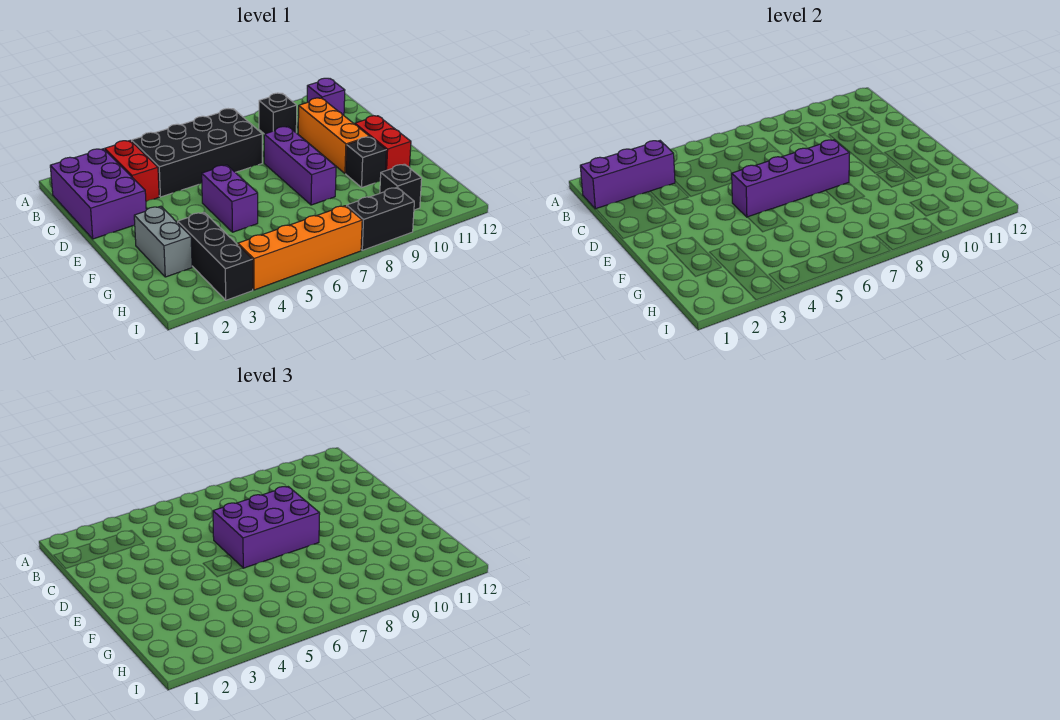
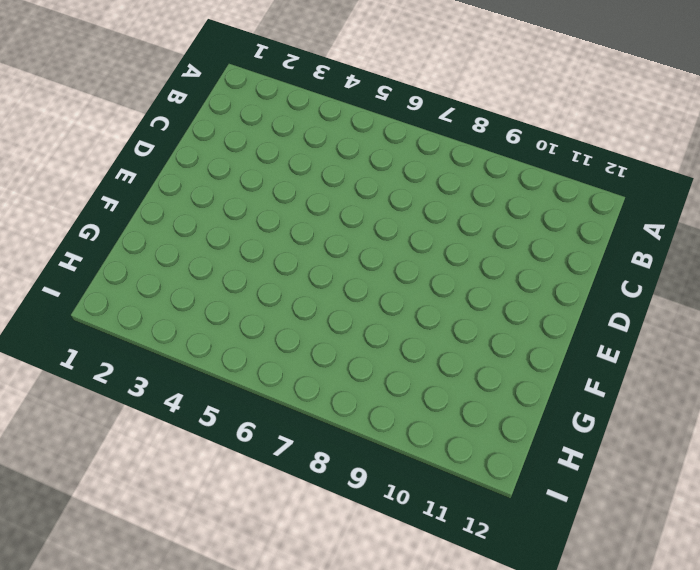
none -> purple 2x3 brick [50,149,146,239]
none -> red 1x2 brick [105,141,159,202]
none -> black 2x4 brick [132,109,262,197]

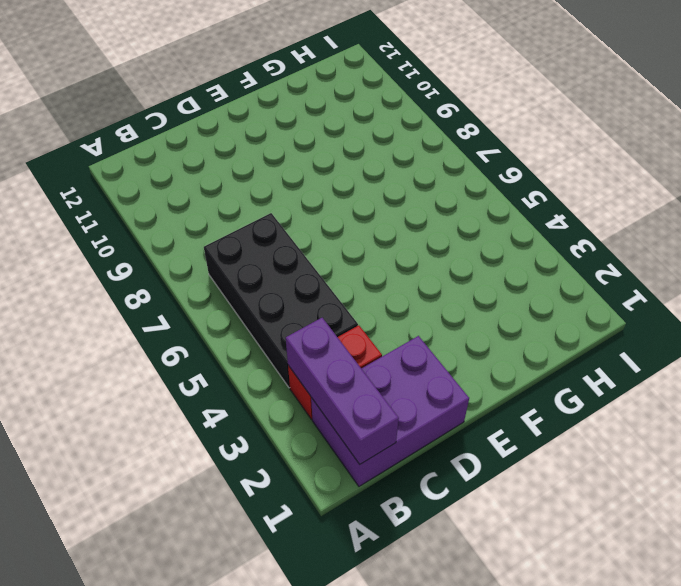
none -> black 1x1 brick [259,93,297,134]
none -> purple 1x1 brick [307,78,345,115]
none -> orange 1x3 brick [298,98,369,174]

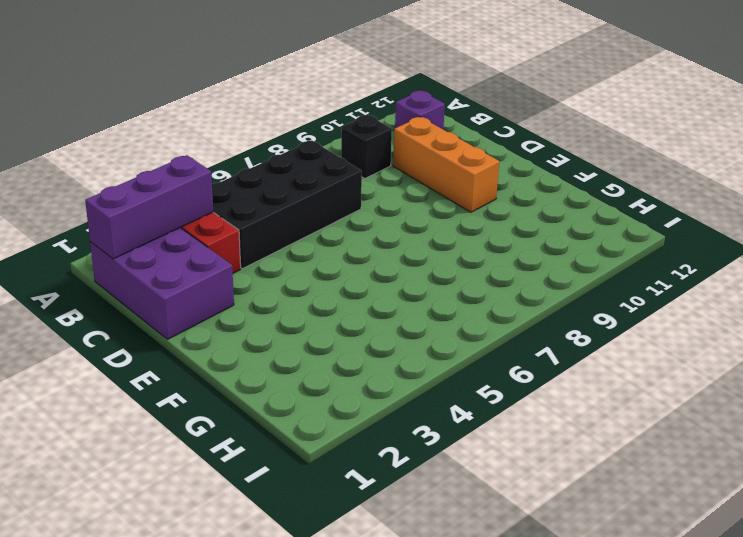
none -> purple 1x3 brick [264,127,336,205]
none -> purple 1x2 brick [202,165,258,232]
none -> red 1x2 brick [355,116,411,171]

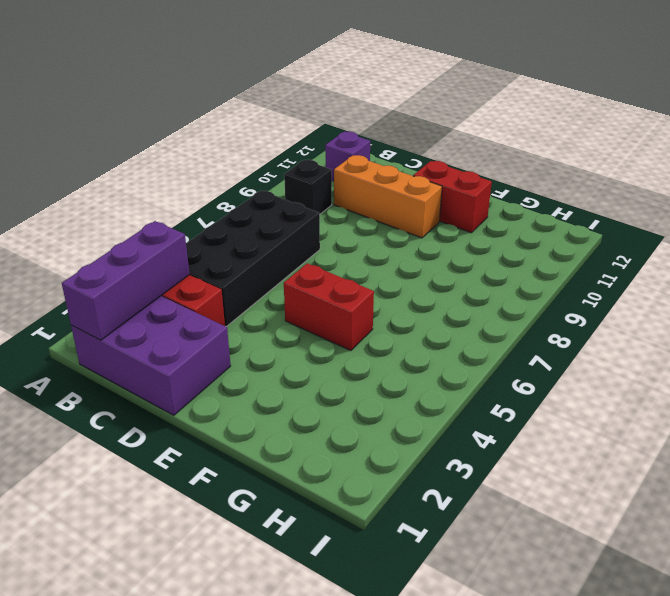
red 1x2 brick [284,263,374,351] -> purple 1x2 brick [202,165,258,232]
none -> purple 1x3 brick [264,127,336,205]
none -> grey 1x2 brick [134,206,192,277]
none -> black 1x1 brick [346,137,386,187]

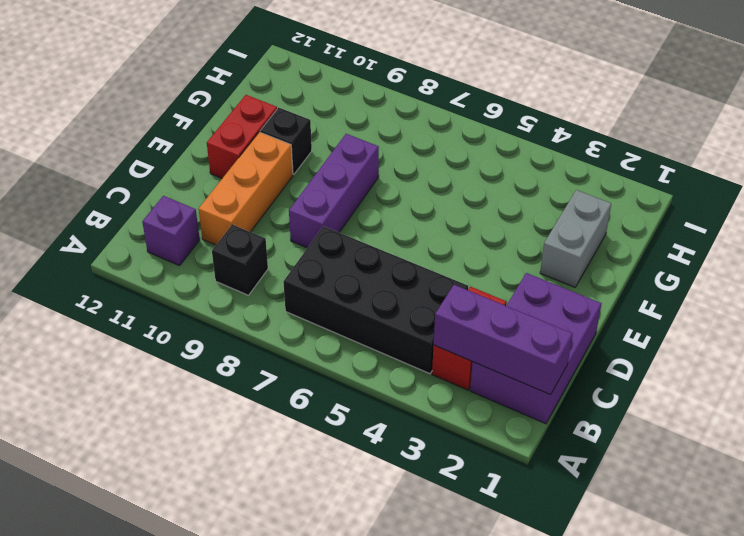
none -> purple 1x2 brick [202,165,258,232]
none -> black 1x3 brick [178,212,253,300]
none -> black 1x1 brick [380,164,422,210]

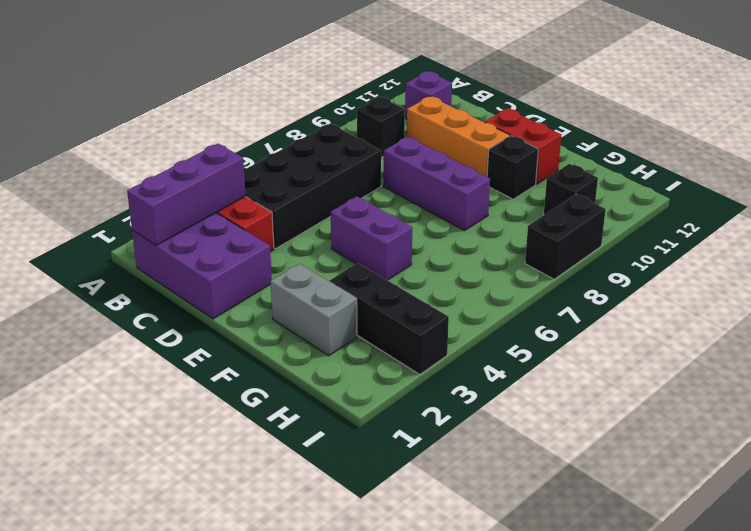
none -> orange 1x4 brick [238,206,362,290]
none -> purple 1x4 brick [732,140,850,217]
none -> purple 2x3 brick [213,487,320,568]

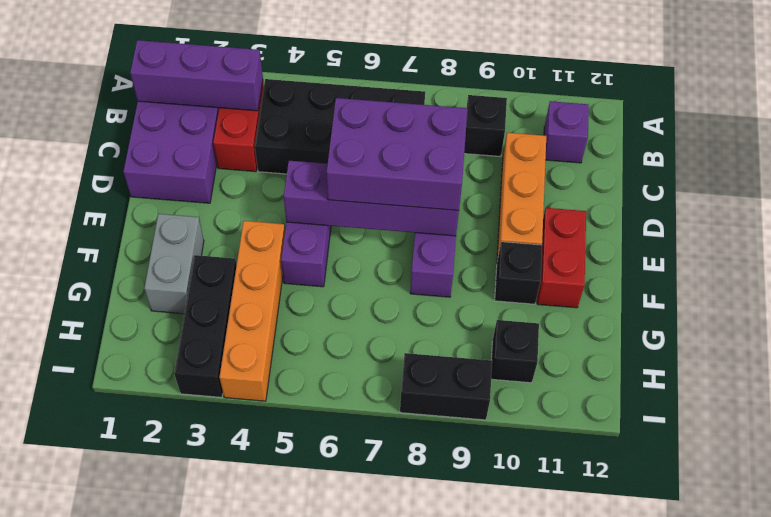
orange 1x4 brick [219,221,285,401] -> orange 1x4 brick turned to [238,206,362,290]

